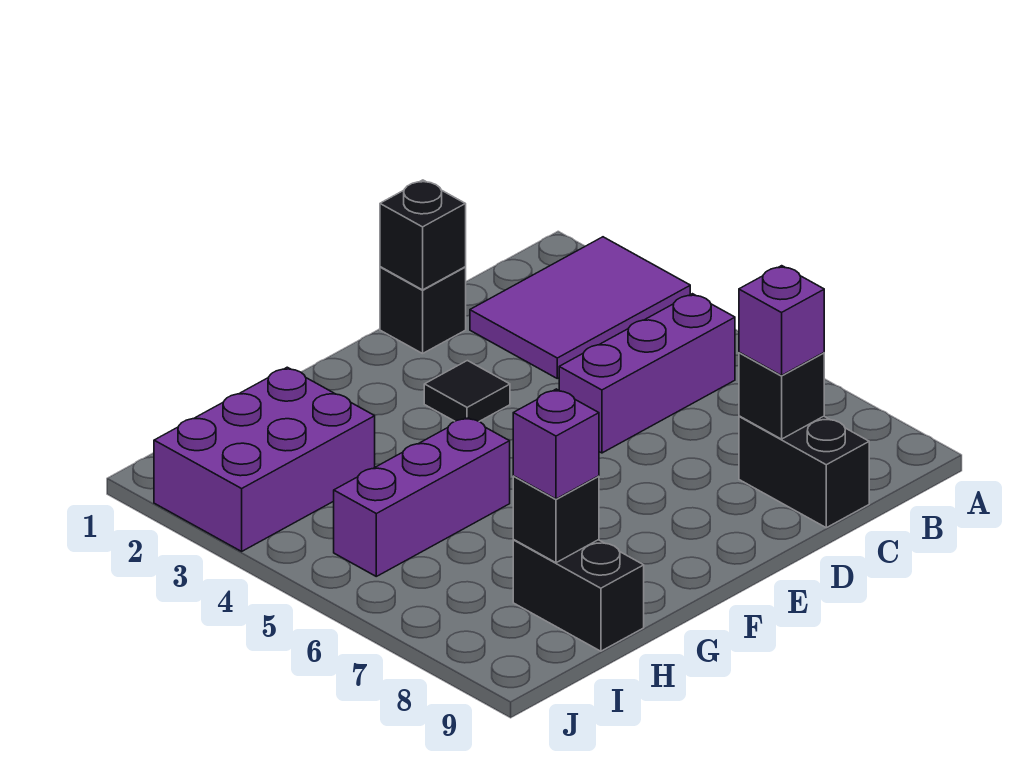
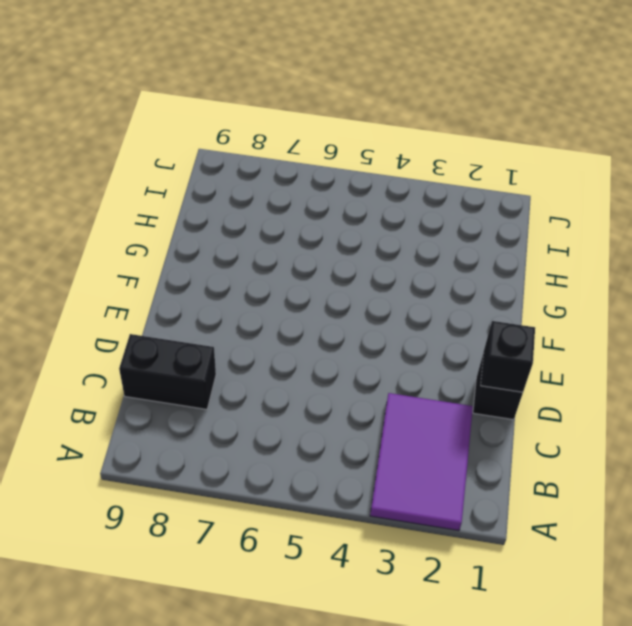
none -> purple 1x3 brick [559,294,735,453]
none -> black 1x1 tile [424,361,510,422]
none -> purple 1x3 brick [334,417,510,576]

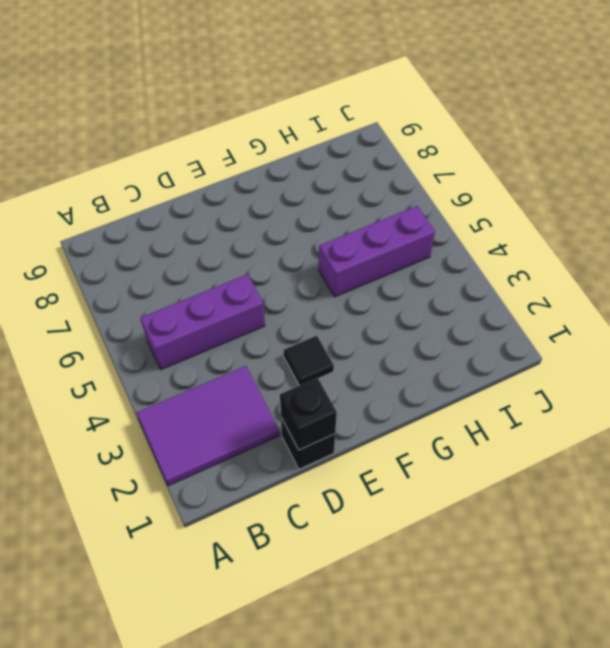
none -> black 1x2 brick [739,416,869,528]
none -> purple 2x3 brick [154,367,375,551]
none -> black 1x2 brick [513,540,644,651]

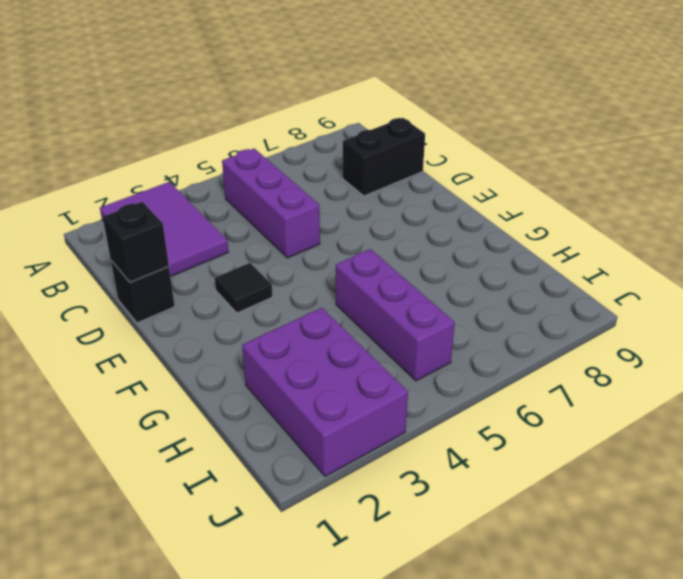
none -> black 1x2 brick [513,540,644,651]
none -> black 1x1 brick [739,352,824,439]
none -> black 1x1 brick [513,476,599,563]

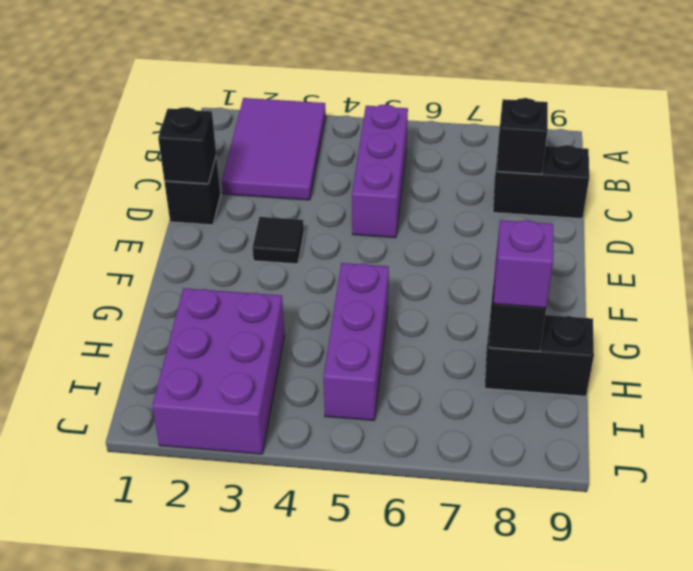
none -> purple 1x1 brick [739,266,824,376]

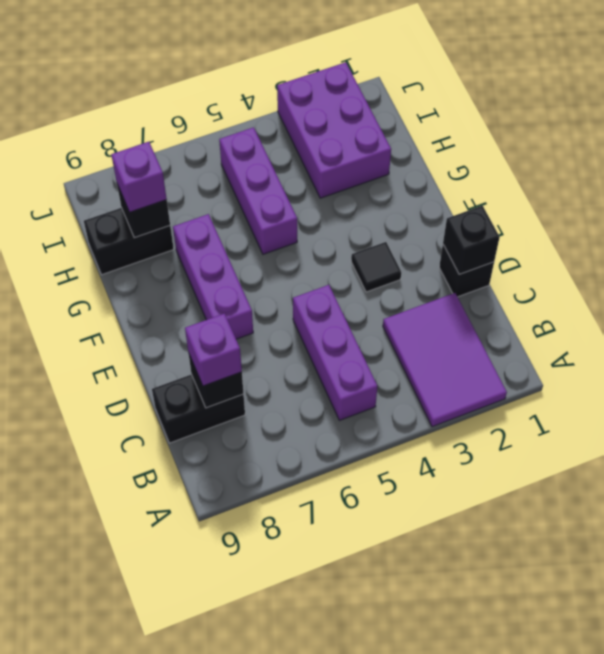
purple 1x3 brick [173,214,253,339] -> none

